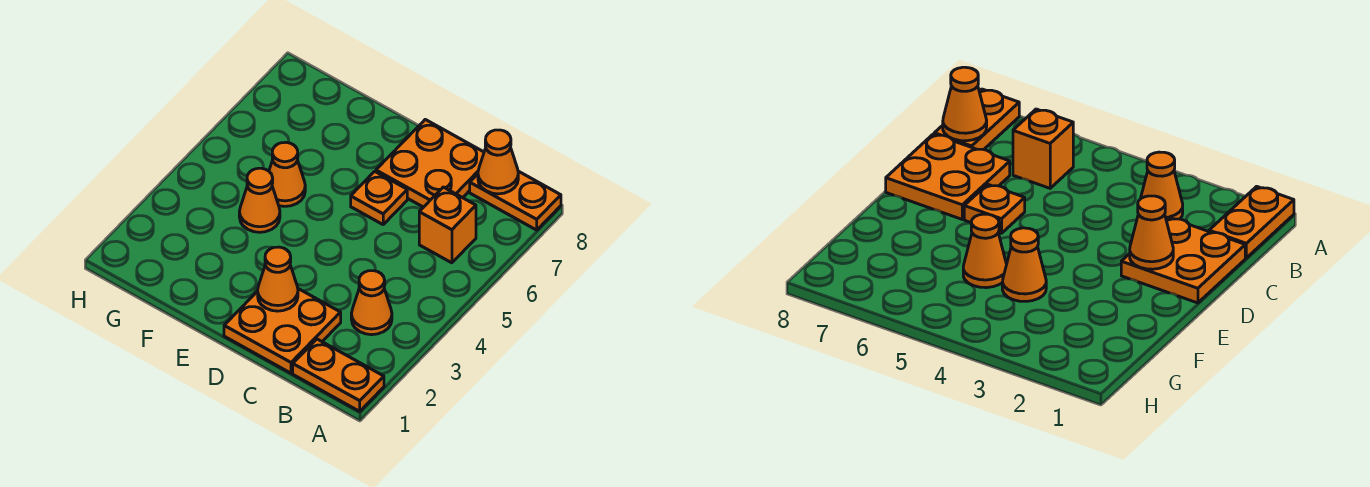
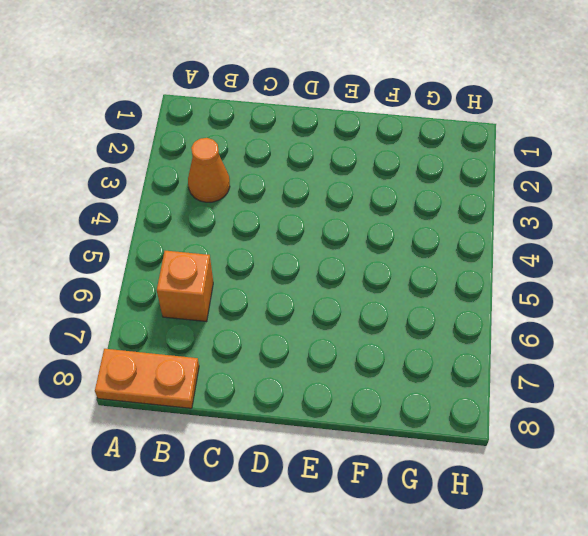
none -> orange 1x2 plate [293,339,384,411]
none -> orange 2x2 plate [224,289,341,373]

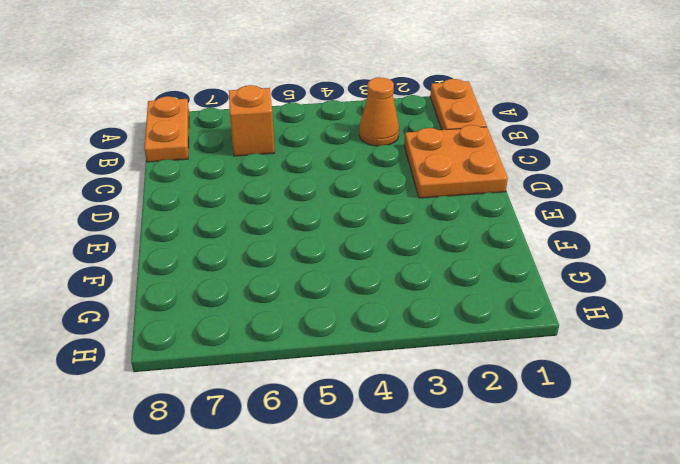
none -> orange 2x2 plate [376,120,484,207]
none -> orange 1x1 plate [351,171,407,224]

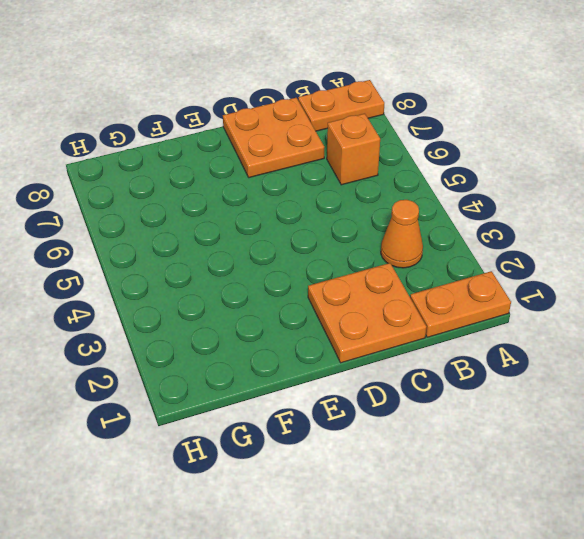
none -> orange 1x1 plate [351,171,407,224]
none -> orange 1x1 cone [239,168,280,232]

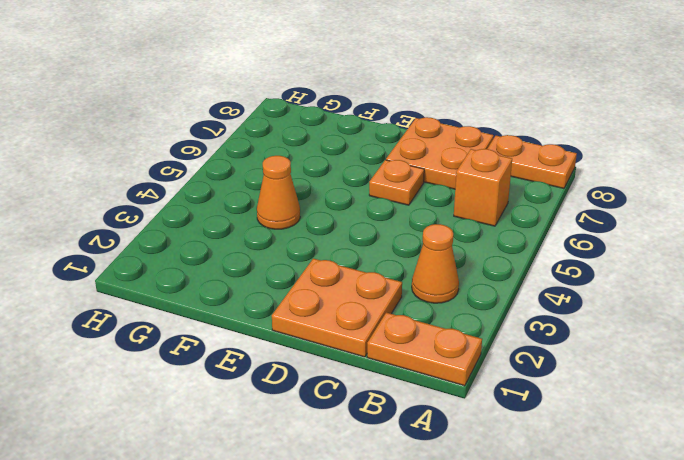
none -> orange 1x1 cone [269,142,305,206]
none -> orange 1x1 cone [478,130,518,194]

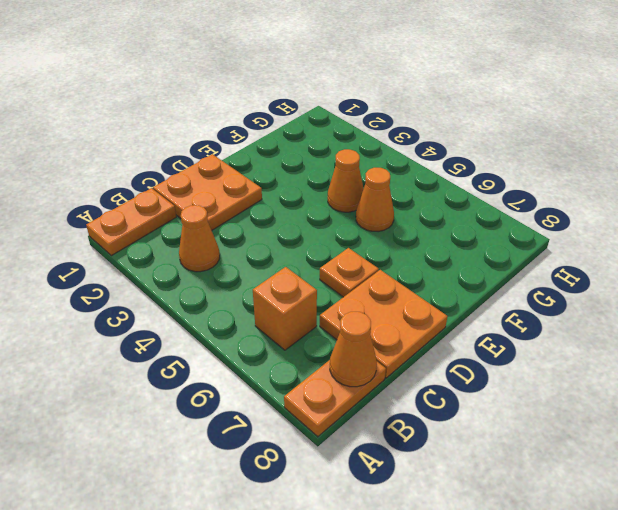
none -> orange 1x1 cone [258,247,298,311]

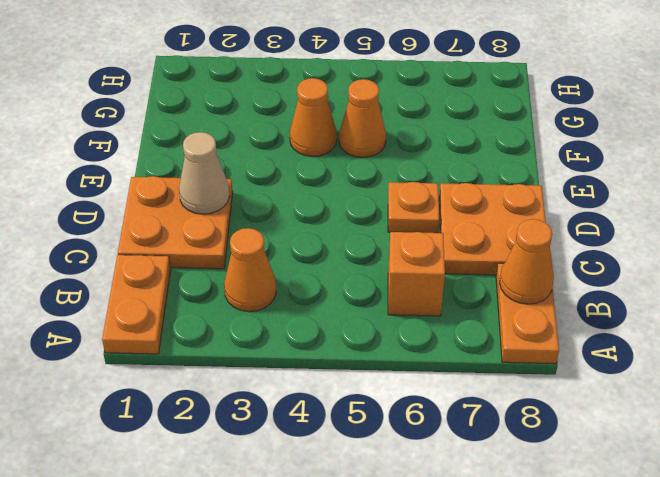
tan 1x1 cone [179,132,230,214] -> orange 1x1 cone [258,247,298,311]

